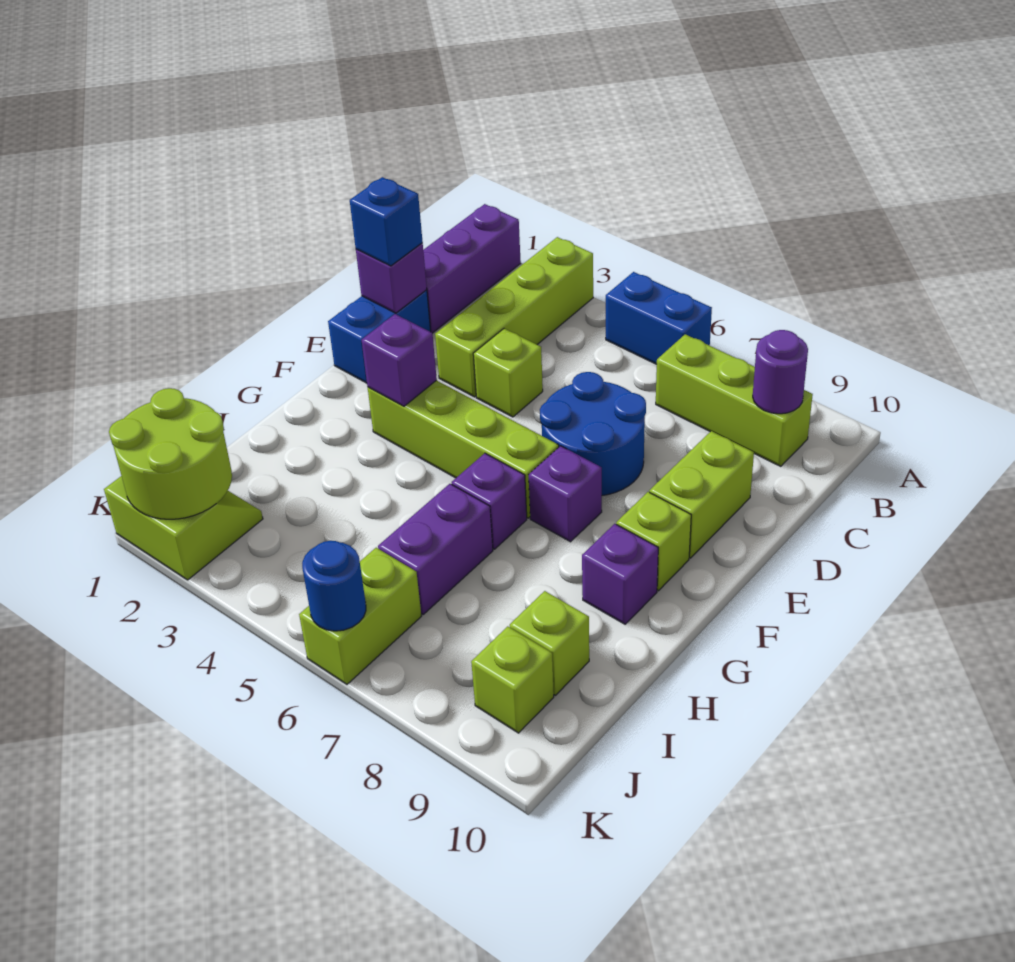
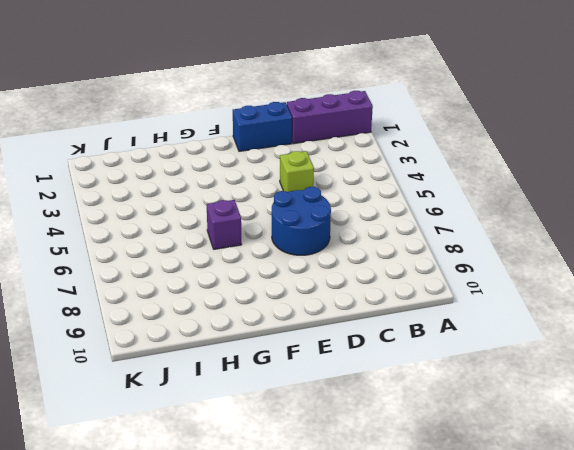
none -> lime 1x4 brick [435,237,593,397]
none -> blue 1x2 brick [606,272,712,364]
none -> lime 1x3 brick [656,334,813,466]

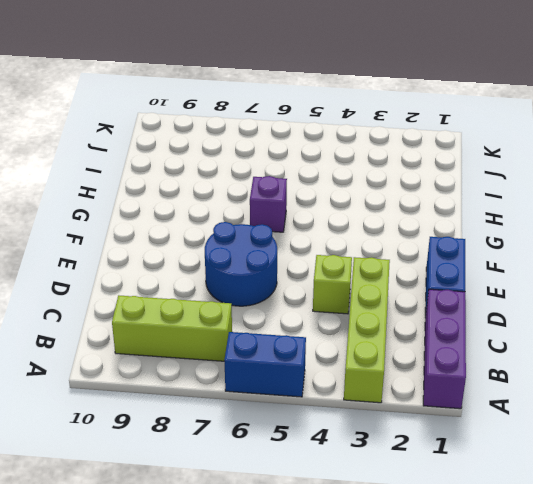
none -> lime 1x2 brick [649,431,754,558]
none -> lime 1x4 brick [368,380,559,518]
none -> purple 1x1 brick [529,446,602,542]

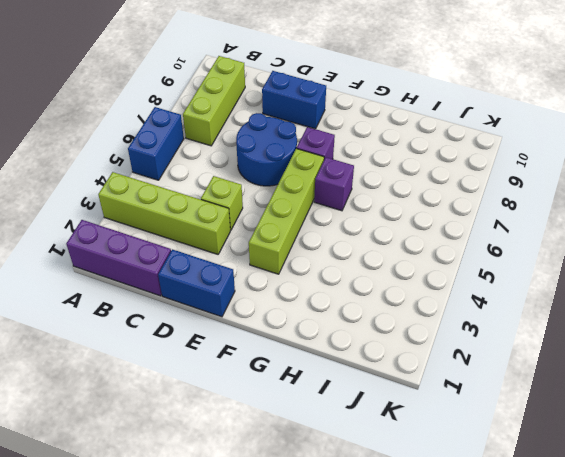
blue 1x2 brick [262,71,326,129] -> lime 1x2 brick [649,431,754,558]
none -> lime 1x1 brick [616,492,691,591]
none -> purple 1x1 brick [582,524,658,624]
none -> purple 1x2 brick [378,484,493,614]

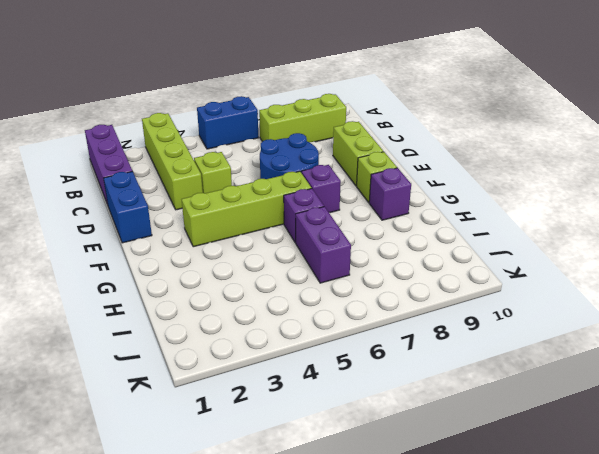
none -> lime 1x1 brick [510,591,589,695]
none -> lime 2x2 slope [104,476,263,580]
none -> lime 1x2 brick [299,548,421,684]

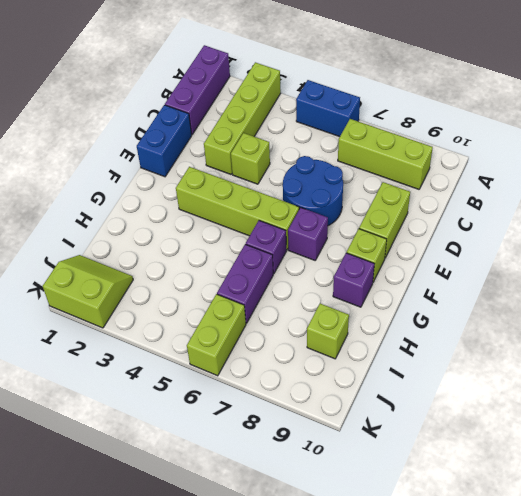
none -> lime 1x1 brick [471,626,554,733]
none -> purple 1x1 round brick [753,330,808,414]
none -> purple 1x1 brick [356,243,427,313]

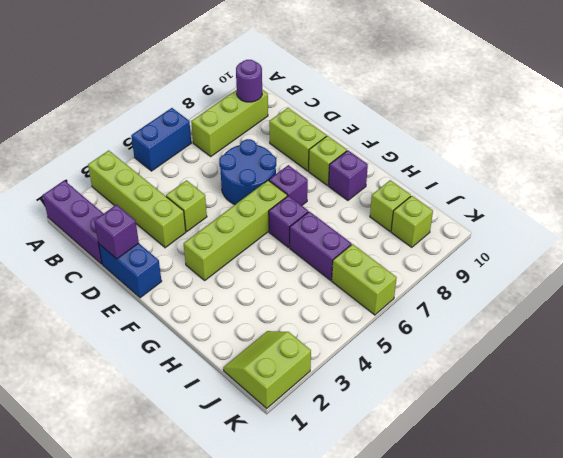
none -> purple 1x1 brick [362,314,437,406]
none -> lime 2x2 round brick [109,388,232,519]
none -> blue 1x1 round brick [302,541,366,631]

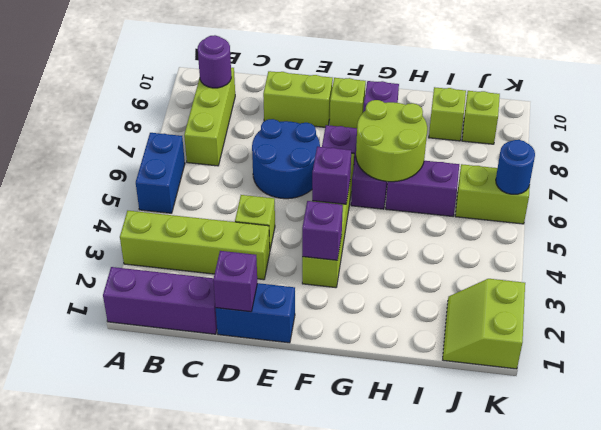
purple 1x1 brick [312,147,351,204] -> none
lime 2x2 round brick [356,100,427,182] -> lime 2x2 round brick moved to [109,388,232,519]
none -> blue 1x1 brick [350,177,423,266]

